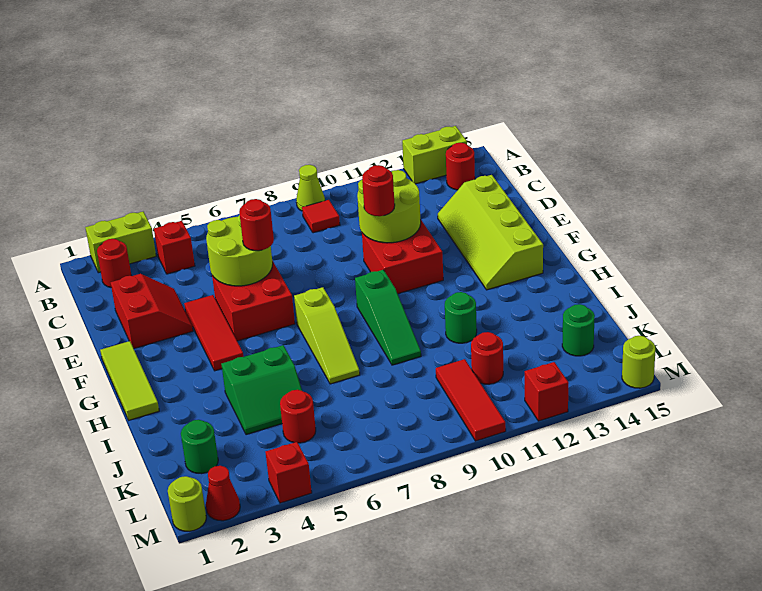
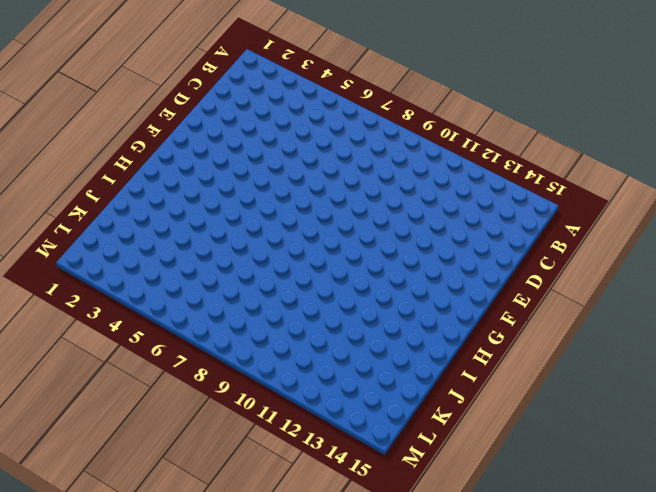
none -> lime 1x2 brick [85,212,156,273]
none -> lime 1x1 cone [296,165,325,211]
none -> lime 1x2 brick [402,126,467,184]
none -> red 1x1 round brick [97,239,131,287]

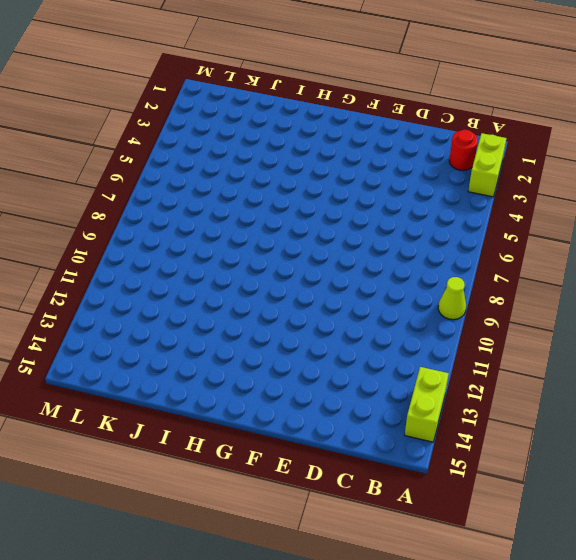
none -> red 1x1 brick [154,221,195,274]
none -> red 1x1 tile [302,200,340,233]
none -> red 1x1 round brick [446,143,475,190]
none -> red 2x2 slope [111,274,193,348]

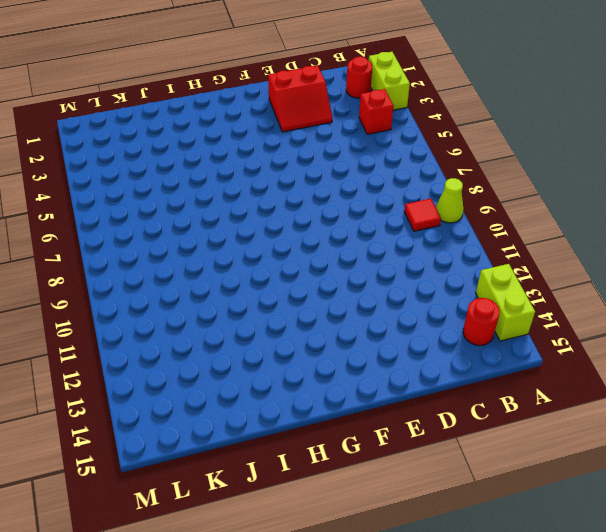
none -> lime 2x4 slope [438,175,543,290]
none -> red 1x3 tile [184,295,244,371]
none -> red 2x2 brick [212,261,295,341]
none -> red 2x2 brick [362,219,443,294]

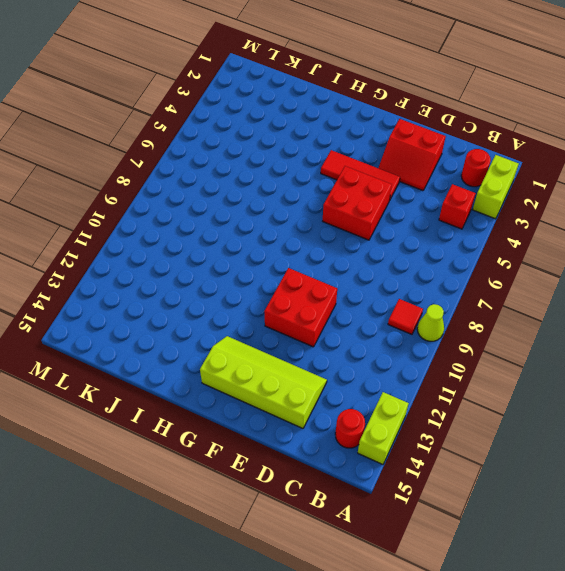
none -> lime 1x3 tile [100,341,159,420]
none -> lime 1x3 slope [294,287,360,384]
none -> green 1x3 slope [355,270,421,365]
none -> green 2x2 slope [221,345,302,435]

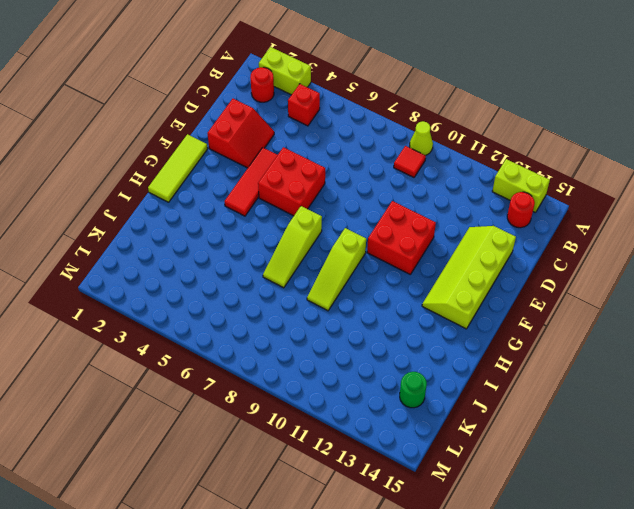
lime 1x3 slope [307,228,366,311] -> green 1x3 slope [355,270,421,365]
none -> green 2x2 slope [221,345,302,435]
none -> green 1x1 round brick [445,292,477,343]
none -> green 1x1 round brick [181,420,218,474]
none -> red 1x1 round brick [280,390,316,443]

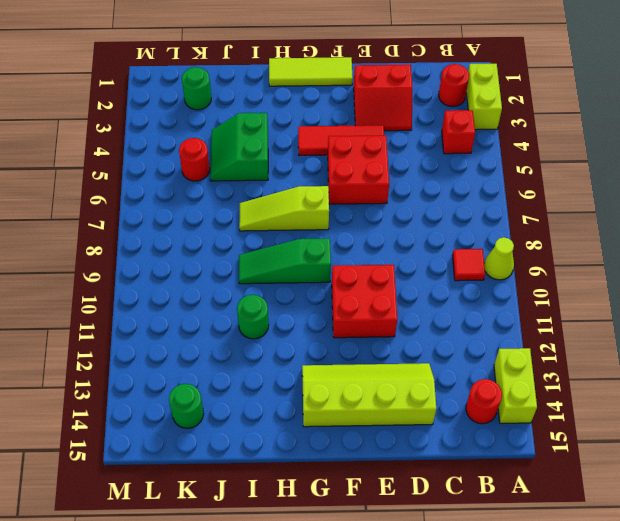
none -> red 1x3 tile [436,359,506,441]
none -> red 1x1 round brick [471,332,503,384]
none -> lime 1x1 round brick [168,476,206,531]
none -> red 1x1 cone [206,466,240,521]

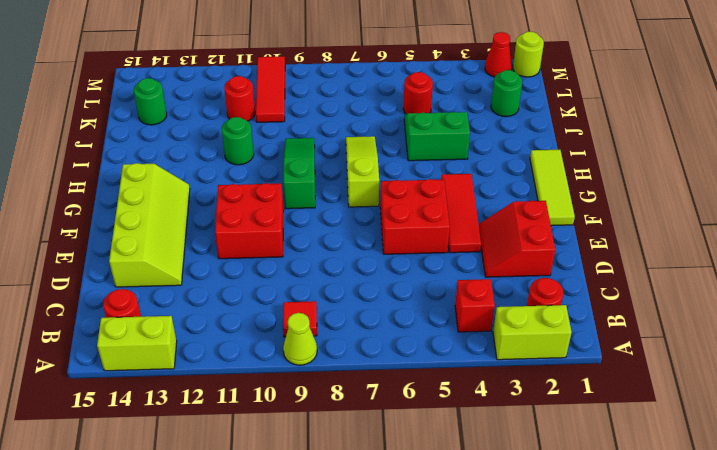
none -> red 1x1 brick [265,442,312,503]
none -> red 1x1 brick [525,362,569,421]
none -> lime 1x1 round brick [622,336,655,388]
none -> lime 2x2 round brick [206,215,273,286]

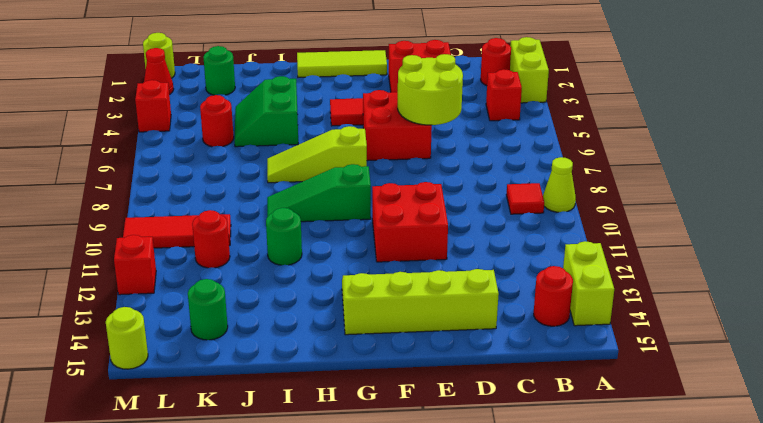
none -> lime 2x2 round brick [357,170,421,243]
none -> red 1x1 round brick [239,199,274,251]
none -> red 1x1 round brick [362,165,395,216]

